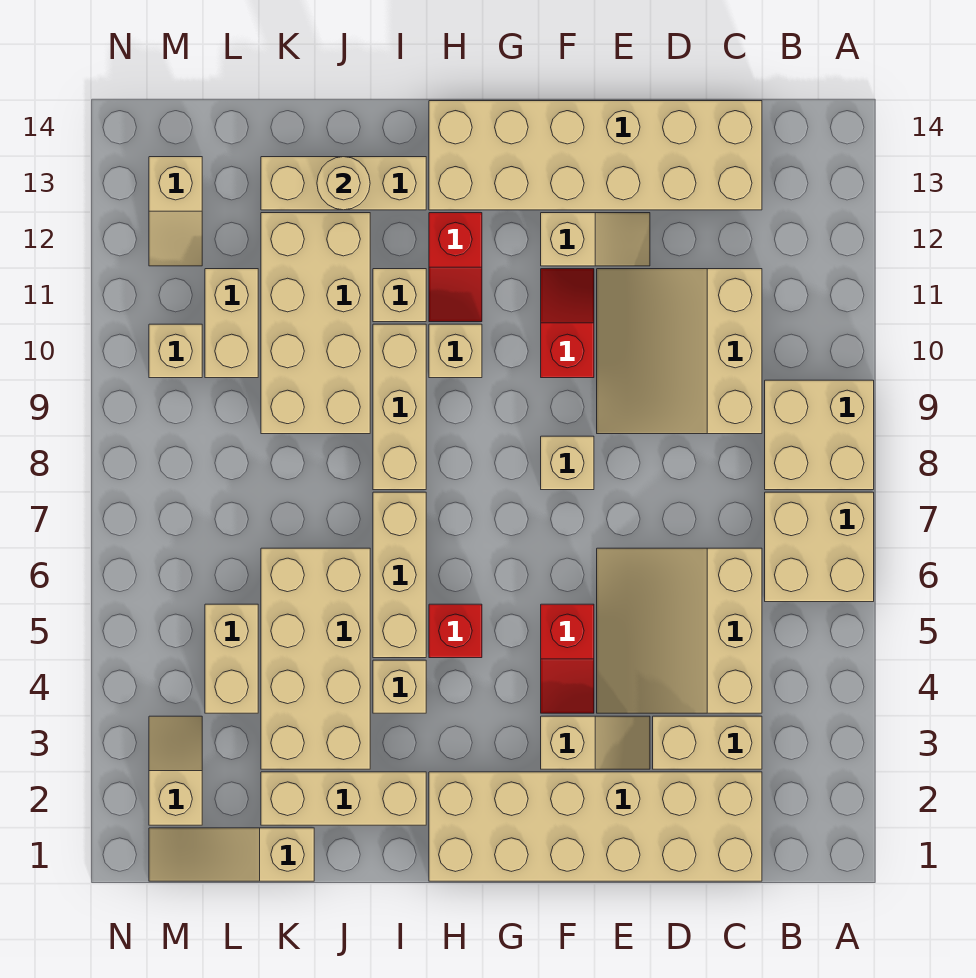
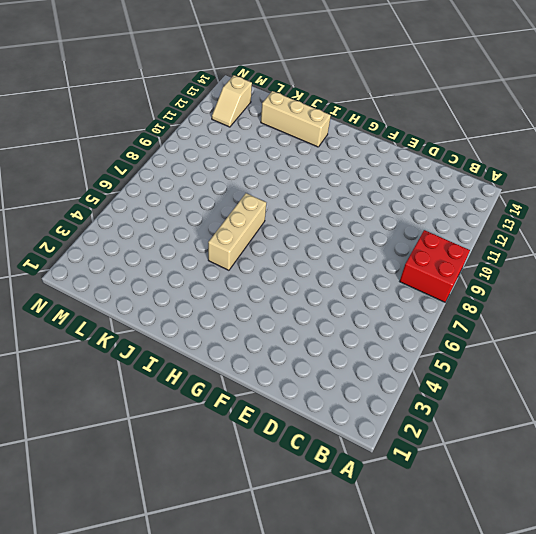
red 2x2 brick [400,230,470,302] -> tan 2x2 brick [765,380,874,490]
none -> tan 2x2 brick [765,492,874,602]
none -> tan 2x6 brick [429,772,762,881]
none -> tan 1x2 brick [653,716,762,769]
none -> tan 3x3 slope [597,548,762,713]

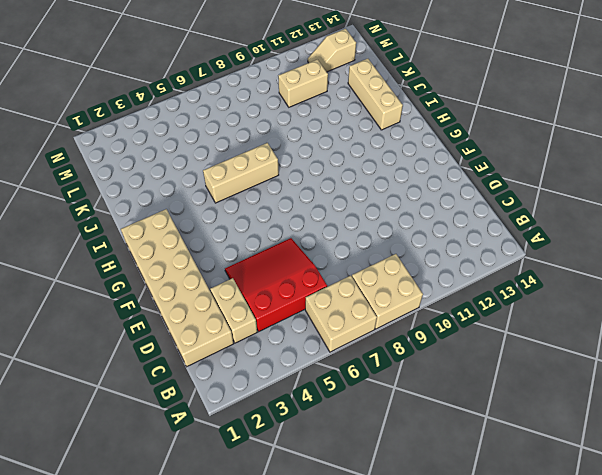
red 3x3 slope [225,238,327,332] -> tan 3x3 slope [597,548,762,713]
none -> tan 3x3 slope [597,269,762,434]
none -> tan 2x6 brick [429,101,762,210]
none -> tan 1x2 slope [541,716,650,769]
none -> tan 1x2 slope [541,213,650,266]

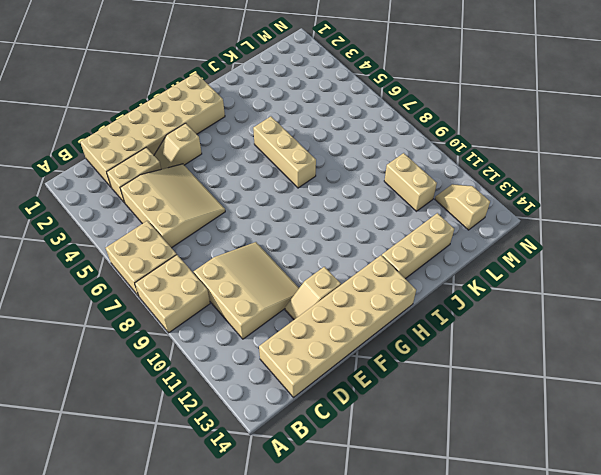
none -> red 1x2 slope [541,604,594,713]
none -> tan 1x1 brick [541,436,594,490]
none -> red 1x2 slope [541,269,594,378]
none -> red 1x1 brick [429,604,482,658]

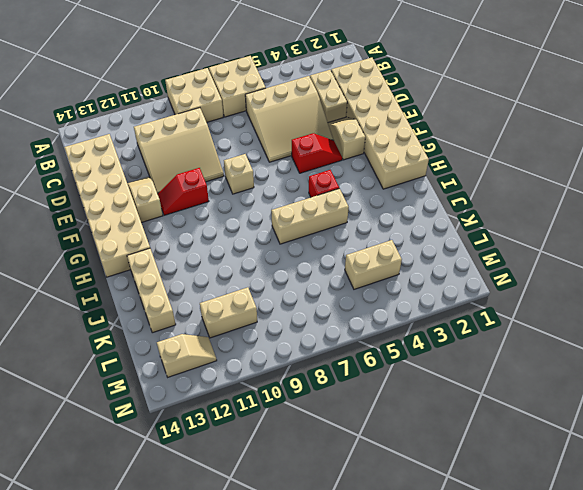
none -> tan 1x1 brick [429,324,482,378]
none -> red 1x2 slope [429,213,482,322]
none -> tan 1x3 brick [261,772,426,825]
none -> tan 1x1 brick [373,660,426,713]

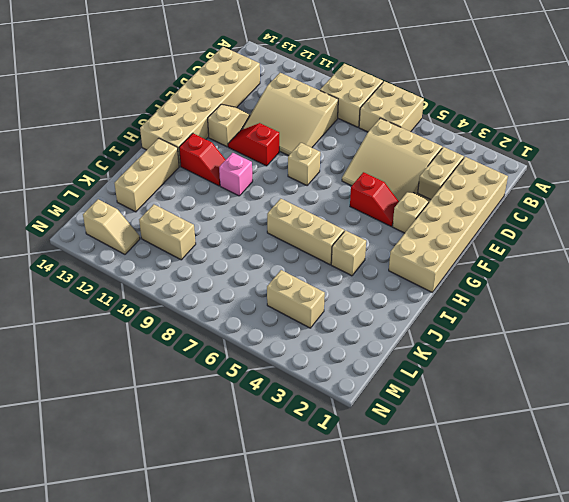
pink 1x1 brick [219,153,253,196] -> tan 1x1 brick [429,324,482,378]
none -> red 1x1 brick [429,604,482,658]
none -> tan 1x3 brick [261,772,426,825]
none -> tan 1x3 brick [373,324,426,490]
none -> tan 1x1 brick [373,269,426,322]

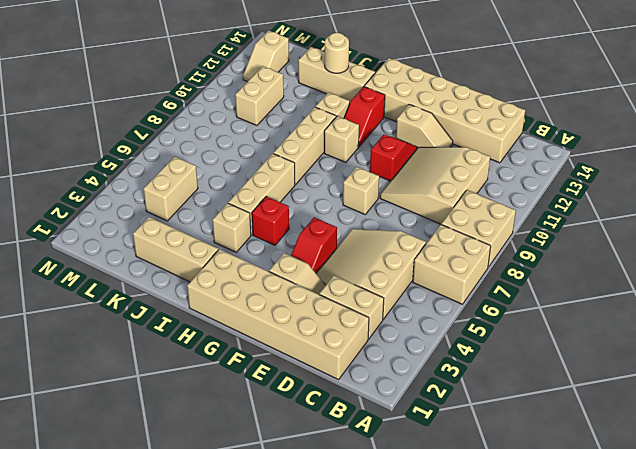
none -> tan 2x4 brick [261,548,370,769]
none -> tan 2x4 brick [261,213,370,434]
none -> tan 1x3 slope [149,828,314,881]
none -> tan 1x2 slope [149,716,202,825]

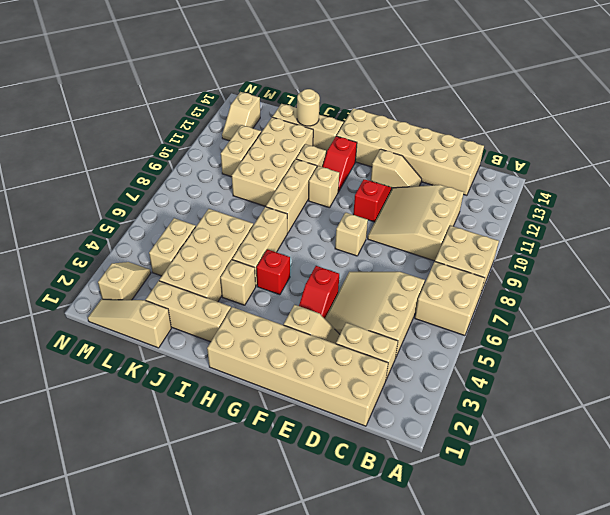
none -> tan 1x1 brick [149,324,202,378]

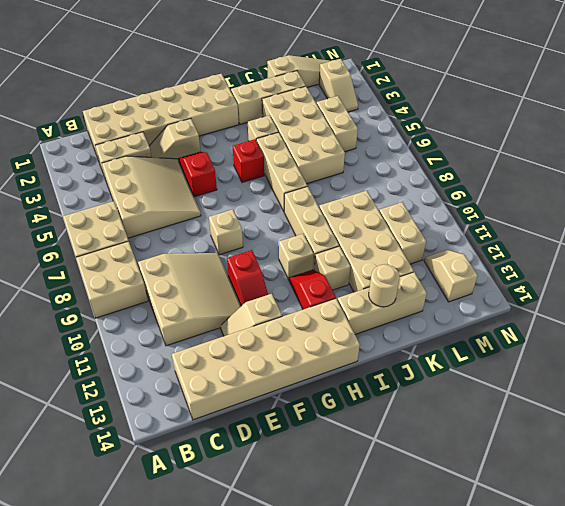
none -> tan 1x1 brick [149,324,202,378]

